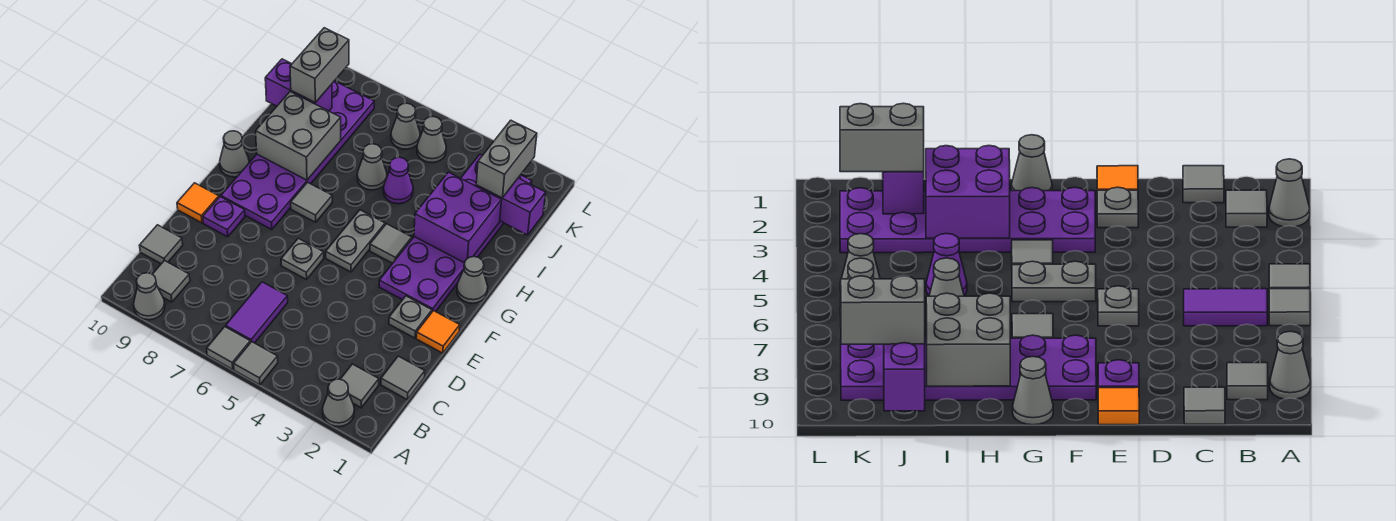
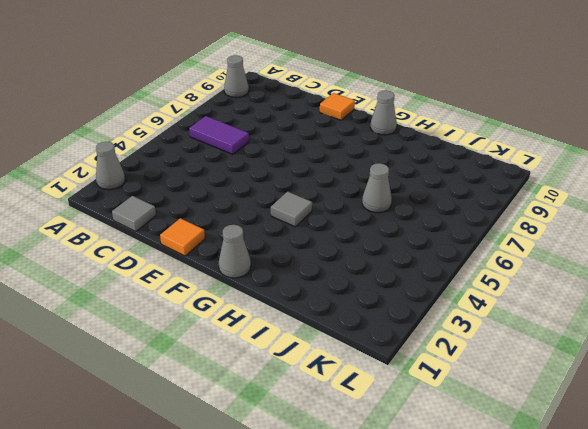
none -> grey 1x1 tile [234,342,278,385]
none -> grey 1x1 tile [207,327,250,369]
none -> grey 1x1 tile [340,364,379,408]
none -> grey 1x1 tile [152,260,190,302]

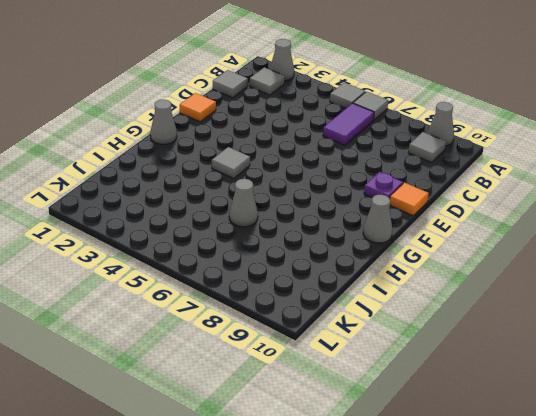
none -> grey 1x1 tile [139,225,183,264]
none -> grey 1x1 plate [389,296,432,338]
none -> grey 1x1 plate [281,238,324,279]
none -> purple 2x6 plate [379,155,532,312]

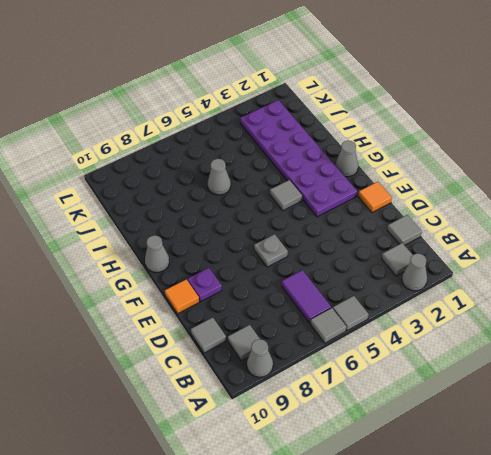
none -> grey 1x1 plate [389,296,432,338]
none -> grey 1x2 plate [326,210,385,272]
none -> purple 2x6 plate [221,81,374,230]
none -> grey 1x1 tile [291,182,332,222]

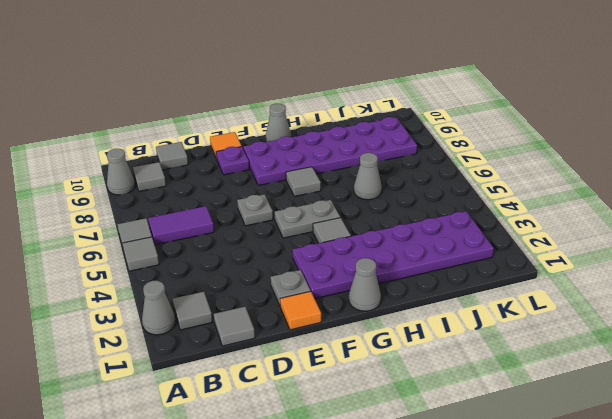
none -> purple 1x1 cone [383,157,413,204]
none -> grey 1x1 cone [417,117,446,163]
none -> grey 1x1 cone [391,103,420,149]
none -> purple 2x2 brick [414,172,502,263]

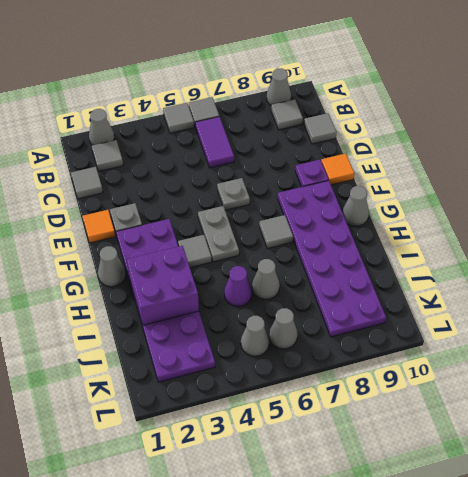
none -> grey 2x2 brick [256,92,341,180]
none -> purple 1x2 brick [476,178,546,235]
none -> purple 1x2 brick [265,59,332,111]
none -> grey 1x2 brick [476,120,537,198]

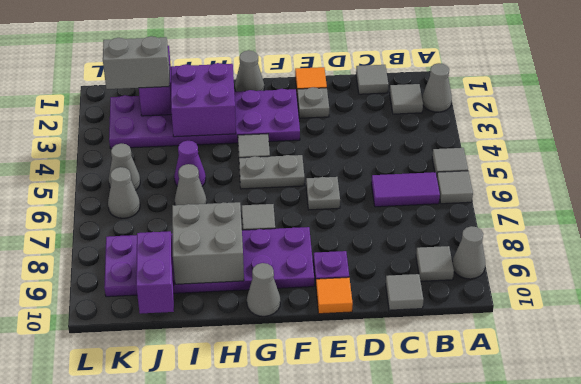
none -> grey 1x2 brick [290,28,349,103]

